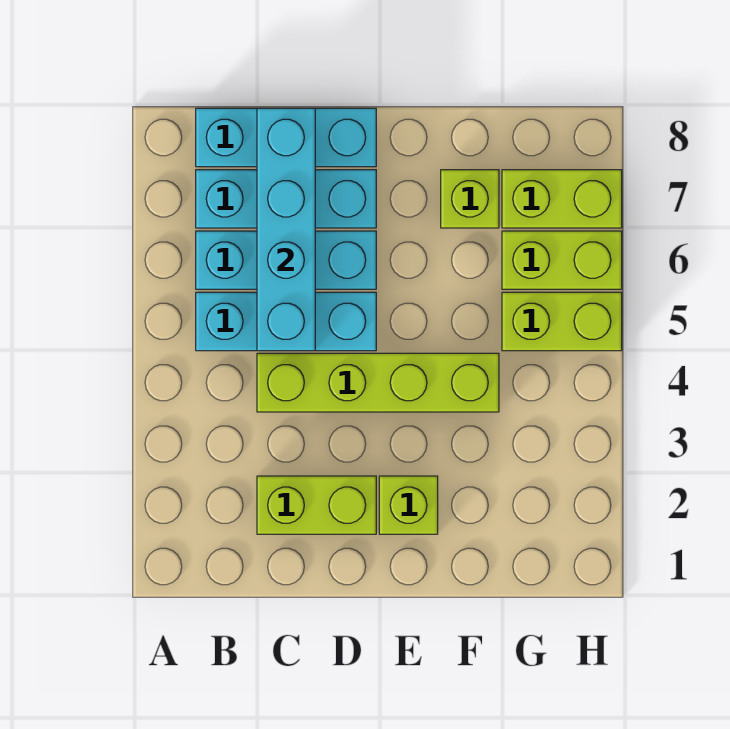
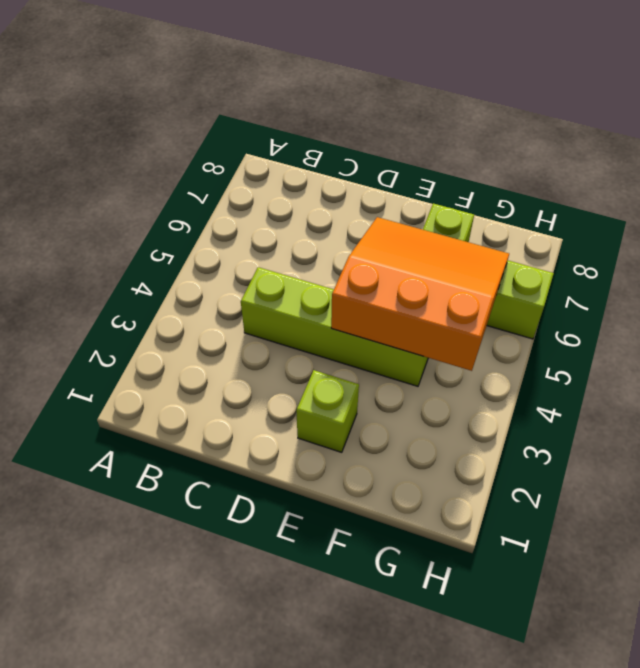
orange 3x3 slope [331,217,509,371] -> none
none -> cyan 1x3 brick [196,292,376,351]
none -> cyan 1x3 brick [196,231,376,289]
none -> cyan 1x3 brick [196,170,376,228]

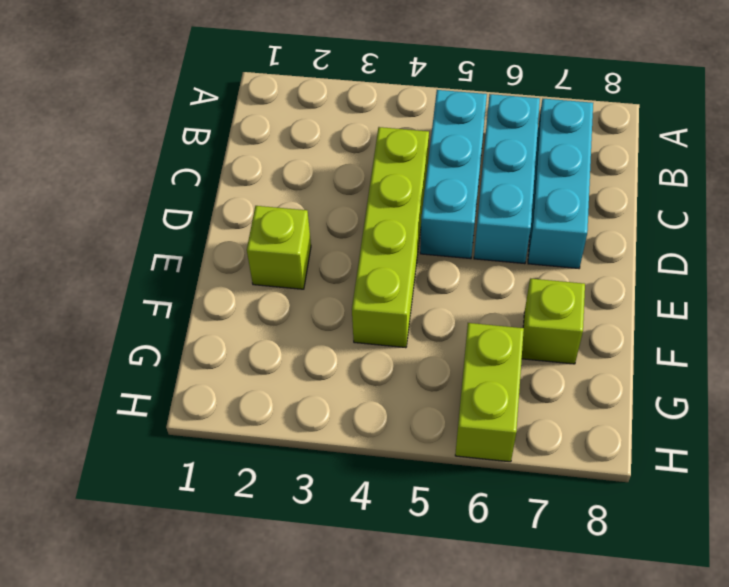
none -> cyan 1x3 brick [196,108,376,167]
none -> lime 1x2 brick [257,476,376,534]
none -> lime 1x2 brick [502,292,622,351]

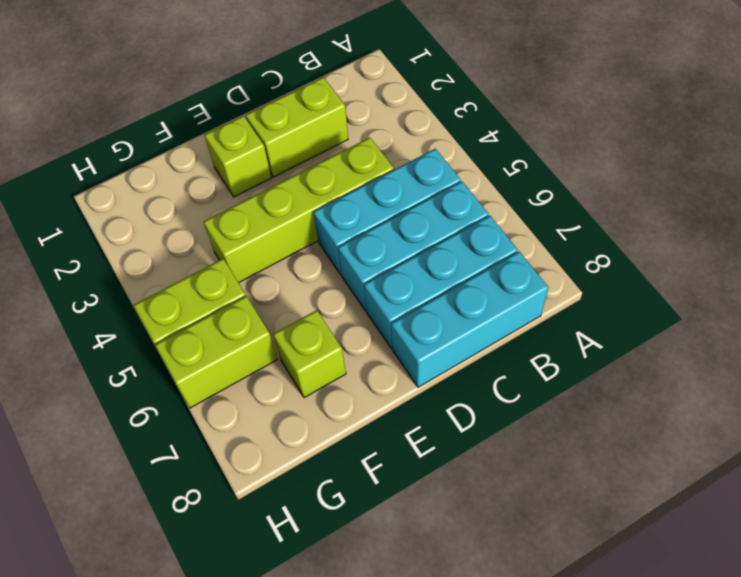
none -> lime 1x2 brick [502,170,622,228]
none -> cyan 1x4 brick [257,108,315,351]

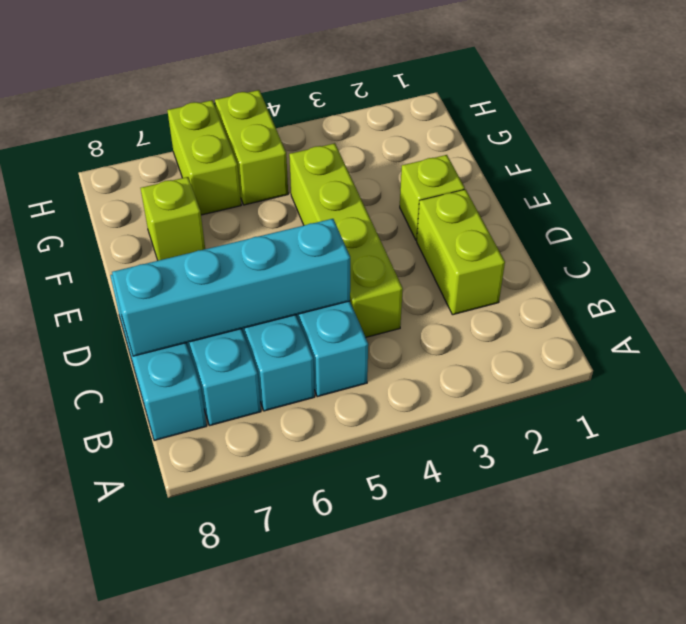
none -> lime 1x2 brick [502,170,622,228]

